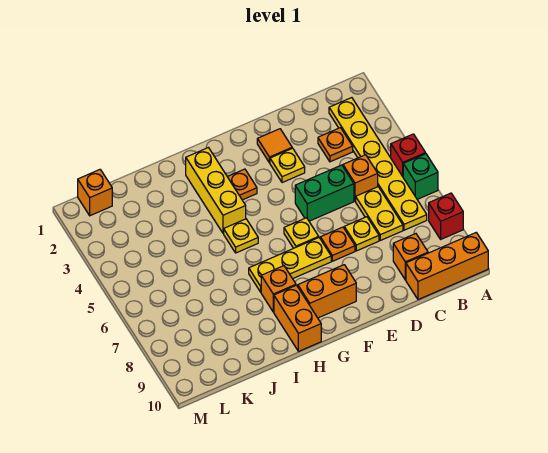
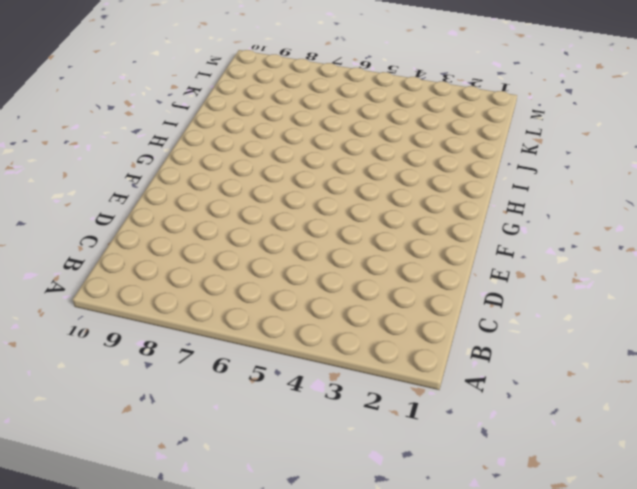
none -> red 1x1 brick [391,134,426,176]
none -> green 1x1 brick [403,154,438,199]
none -> red 1x1 brick [429,193,463,239]

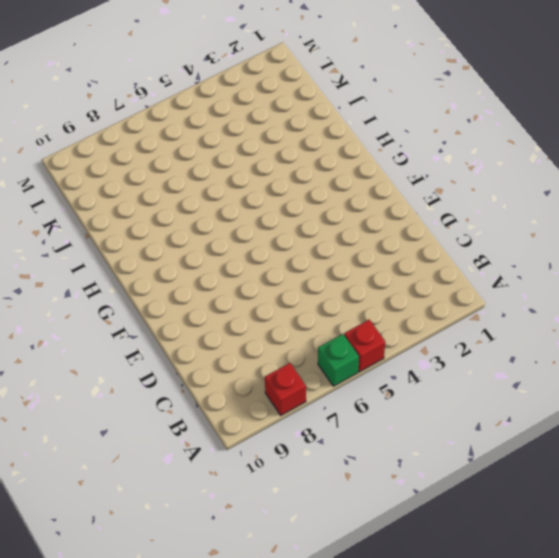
none -> orange 1x3 brick [406,233,488,300]
none -> yellow 1x6 plate [329,98,427,230]
none -> orange 1x1 plate [318,128,353,162]

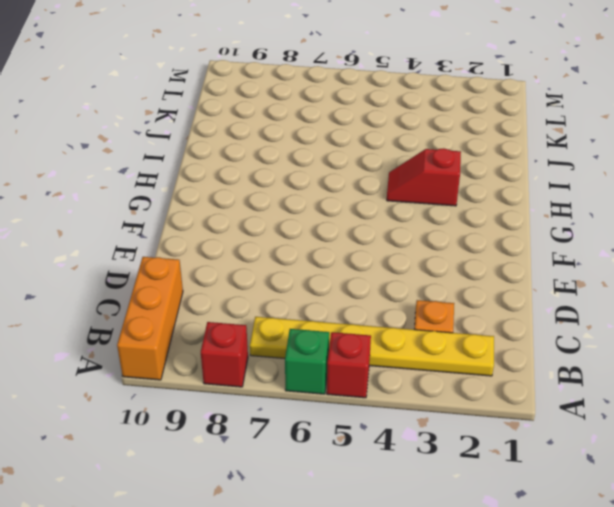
red 1x2 slope [387,148,461,206] -> yellow 1x3 brick [186,148,246,233]
none -> orange 1x1 brick [343,155,378,201]
none -> yellow 1x2 plate [356,187,403,240]
none -> orange 1x1 brick [393,234,428,280]

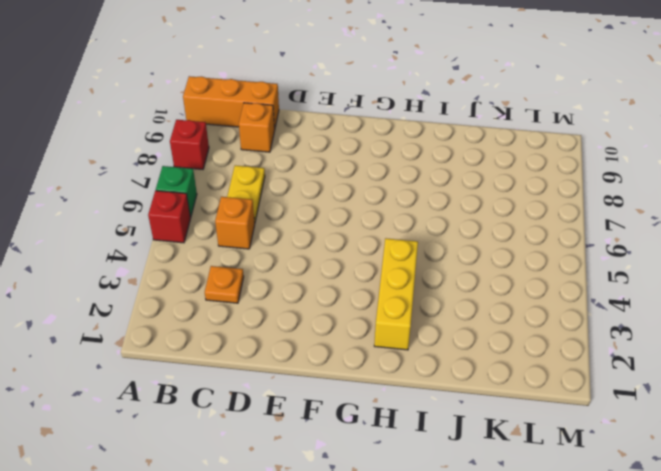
none -> yellow 1x6 plate [329,98,427,230]
none -> green 1x2 brick [295,165,354,221]
none -> yellow 1x1 plate [344,217,379,251]

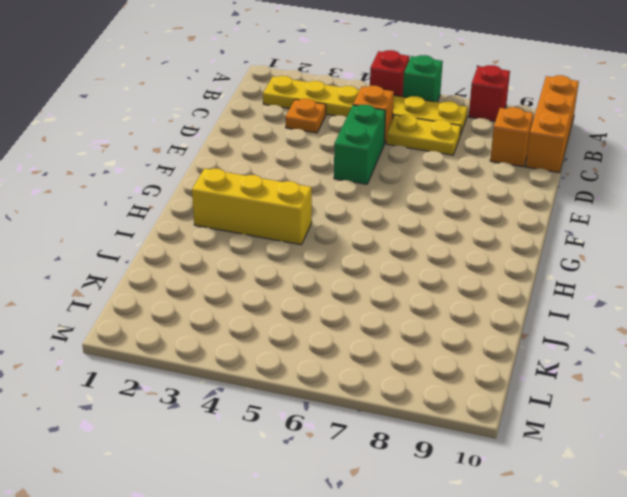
none -> yellow 1x1 plate [344,217,379,251]
none -> orange 1x1 tile [257,129,292,163]
none -> yellow 1x1 plate [270,148,305,183]

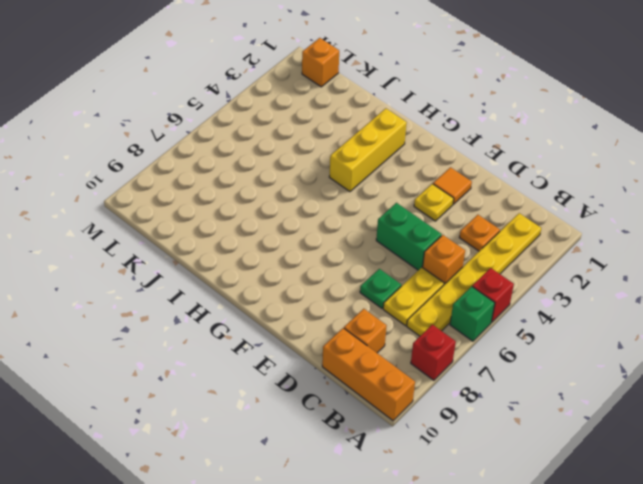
green 1x1 plate [360,269,401,308] -> yellow 1x1 plate [344,217,379,251]
none -> orange 1x1 plate [320,227,355,261]
none -> yellow 1x1 plate [284,218,319,248]
none -> yellow 1x3 plate [249,238,331,292]

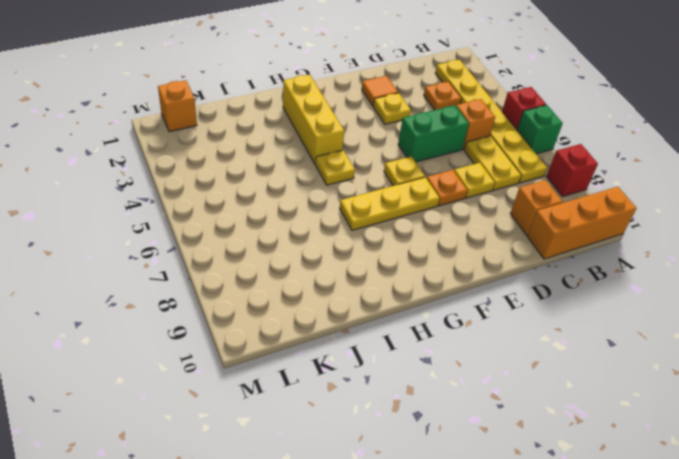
none -> orange 1x2 brick [298,265,356,318]
none -> orange 1x1 plate [228,169,257,200]
none -> orange 1x1 brick [261,266,296,312]

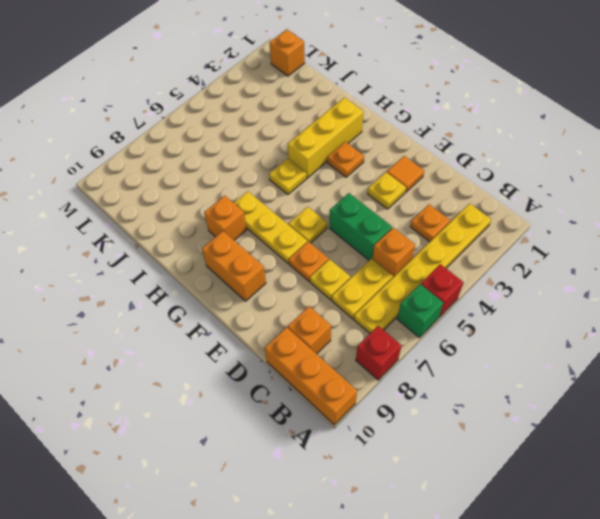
none -> orange 1x2 brick [274,285,321,351]

